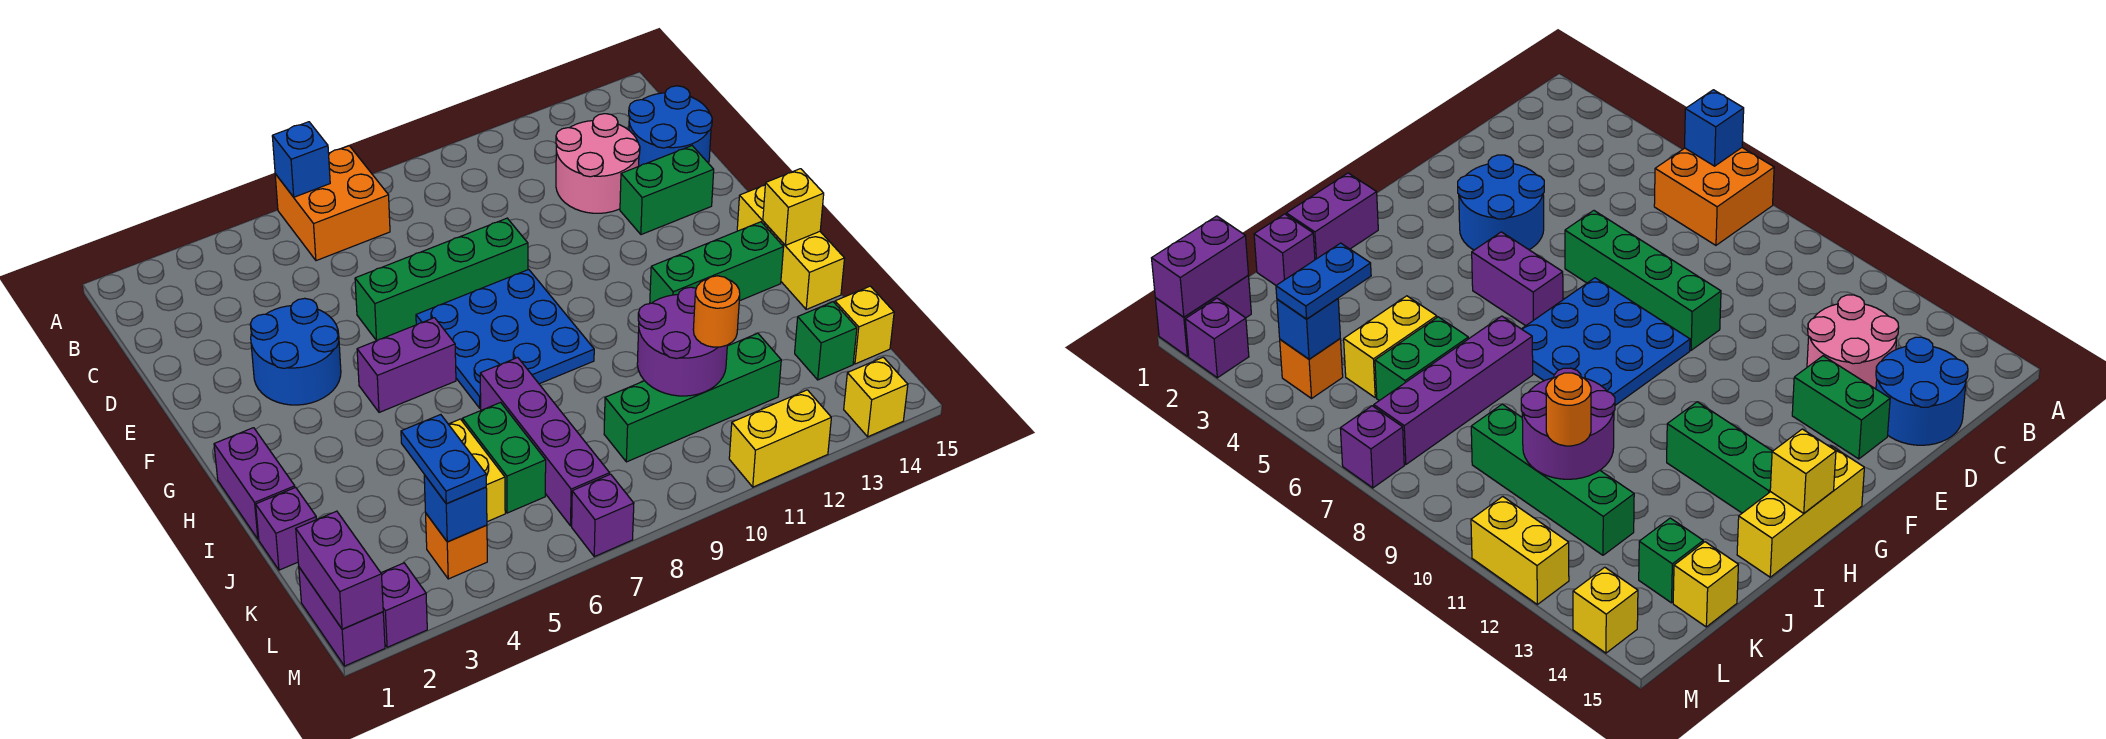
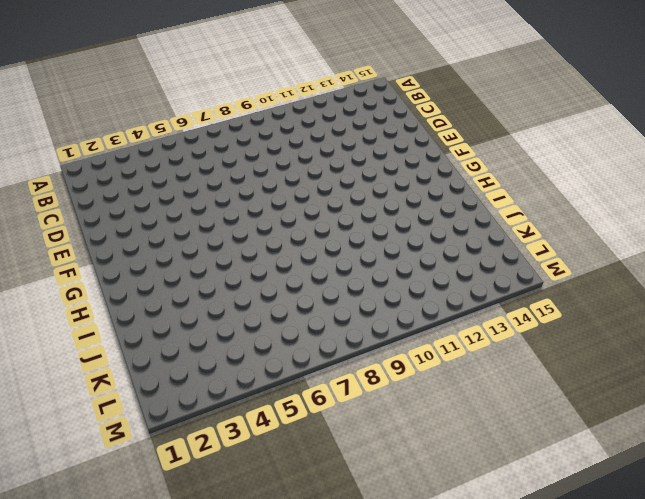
none -> orange 2x2 brick [275,146,390,261]
none -> pink 2x2 round brick [556,114,640,213]
none -> blue 2x2 round brick [629,86,712,166]
none -> blue 2x2 round brick [250,298,341,405]

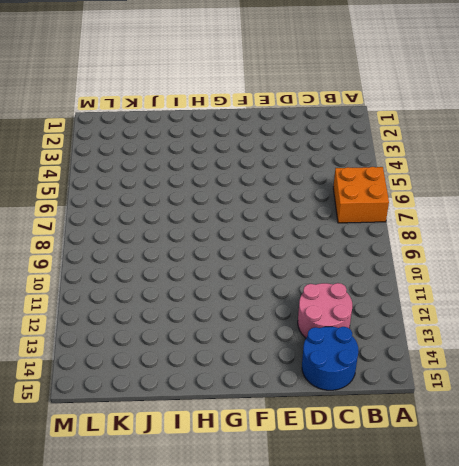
none -> blue 2x2 round brick [250,298,341,405]
none -> green 1x4 brick [355,218,528,341]
none -> green 1x2 brick [620,146,714,235]
none -> blue 3x3 plate [416,270,594,408]

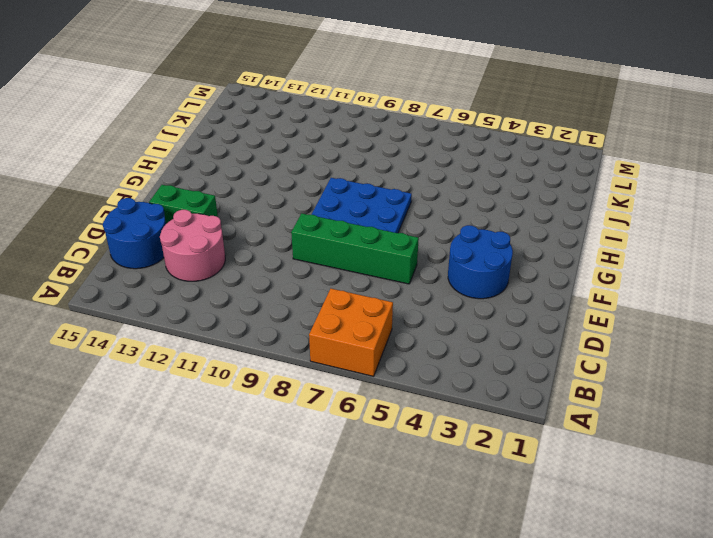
none -> purple 1x2 brick [357,318,456,412]
none -> yellow 1x3 brick [737,185,845,309]
none -> purple 1x2 brick [214,428,295,539]
none -> green 1x3 brick [650,222,784,304]

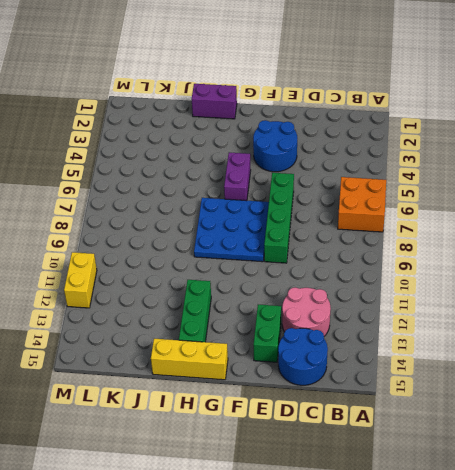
none -> purple 1x4 brick [480,358,610,526]
none -> purple 1x1 brick [256,487,317,570]
none -> yellow 1x2 brick [449,419,505,522]
none -> green 1x2 brick [462,402,546,513]

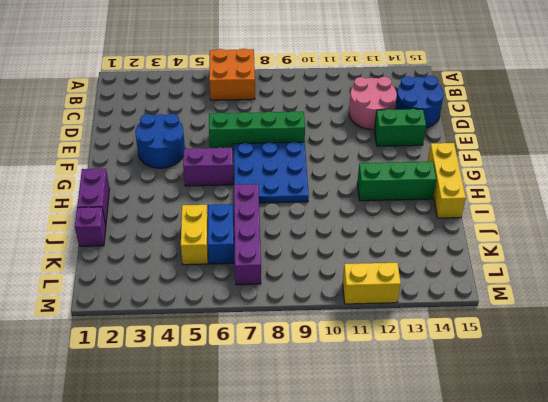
blue 1x2 brick [208,204,234,264] -> green 1x2 brick [462,402,546,513]
none -> green 1x4 brick [604,333,781,462]
none -> green 1x1 brick [795,302,857,380]
none -> yellow 1x1 brick [835,286,894,364]
none -> purple 1x2 brick [299,568,385,666]

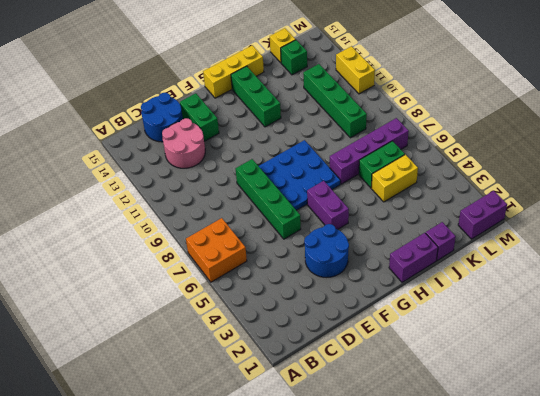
none -> orange 1x1 brick [426,514,487,579]
none -> purple 1x1 brick [381,563,427,647]
none -> purple 1x1 brick [572,474,634,557]
none -> yellow 1x1 brick [844,357,908,437]

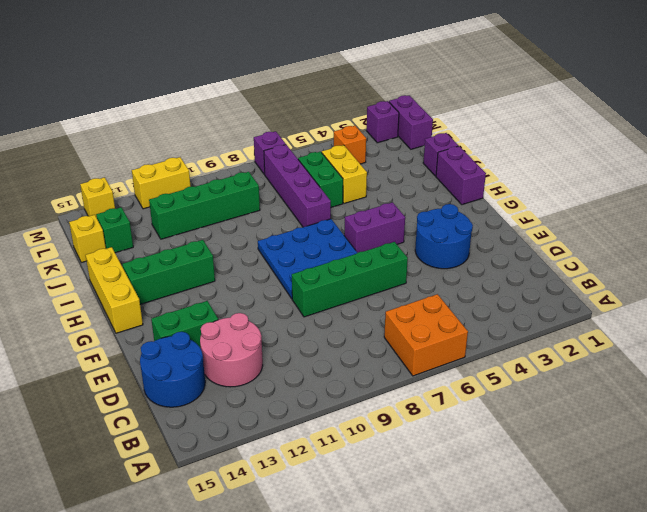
none -> blue 1x1 brick [272,122,330,197]
none -> yellow 1x1 brick [763,169,824,245]
none -> purple 2x2 round brick [637,287,727,396]
none -> purple 1x2 brick [296,511,383,629]

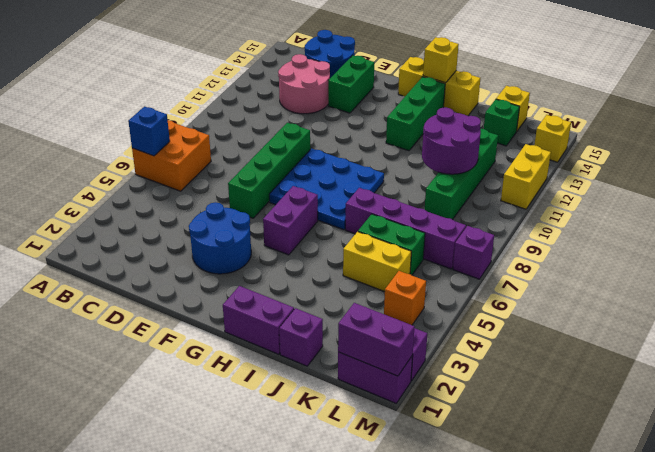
none -> blue 1x1 brick [424,475,487,542]
none -> blue 1x2 plate [401,415,486,504]
none -> orange 1x1 round brick [693,276,740,347]

